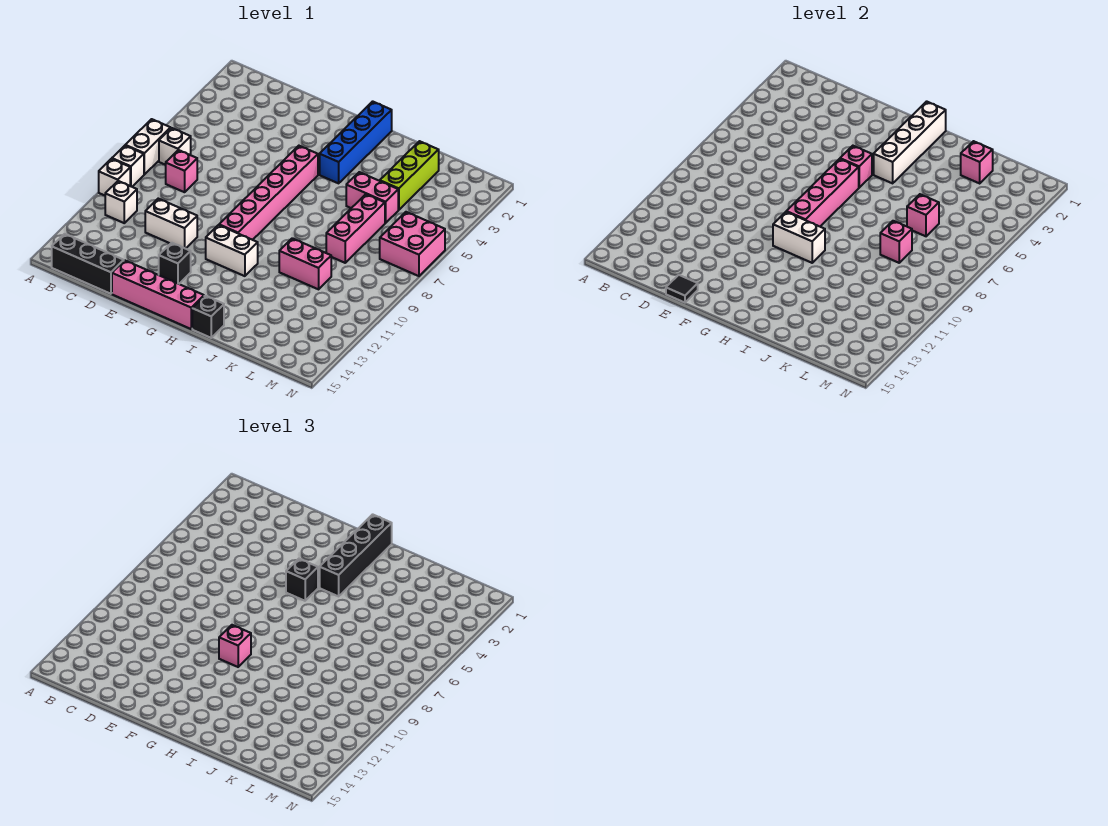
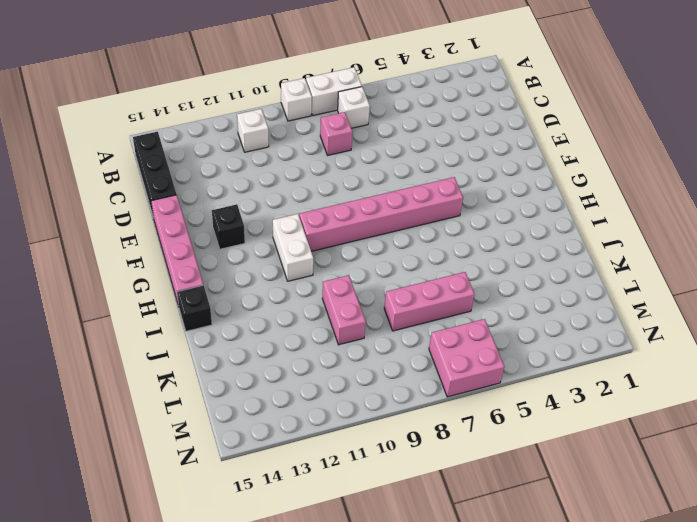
none -> white 1x1 brick [99,159,130,195]
none -> white 1x2 brick [145,199,197,249]
none -> blue 1x4 brick [320,101,392,183]
none -> pink 1x2 brick [346,172,398,223]

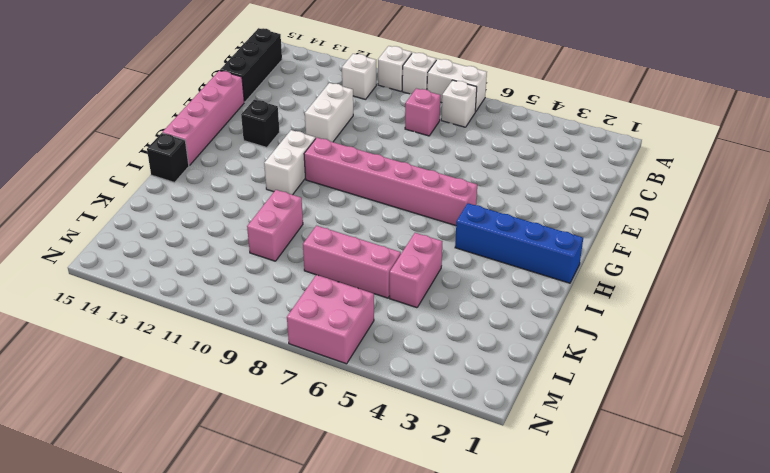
none -> lime 1x3 brick [380,141,439,210]
none -> black 1x1 tile [666,275,698,303]
none -> pink 1x1 brick [840,146,872,188]
none -> pink 1x4 brick [786,159,859,226]

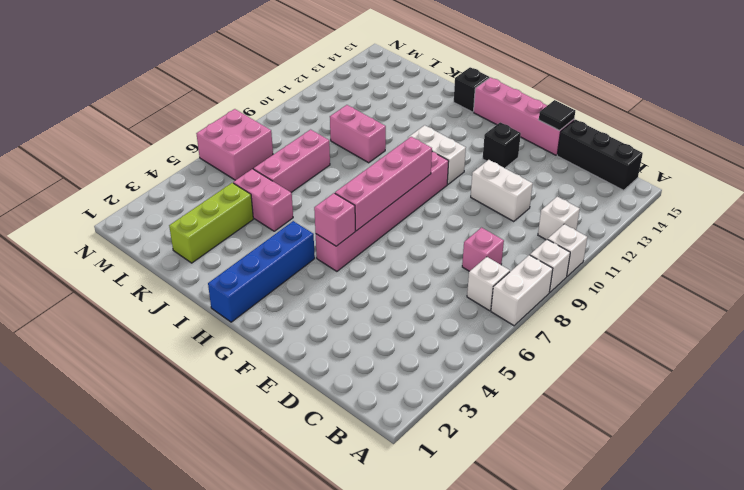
none -> white 1x2 brick [773,212,825,263]
none -> white 1x4 brick [874,101,946,183]
none -> pink 1x1 brick [961,141,993,183]
none -> pink 1x1 brick [907,194,939,236]

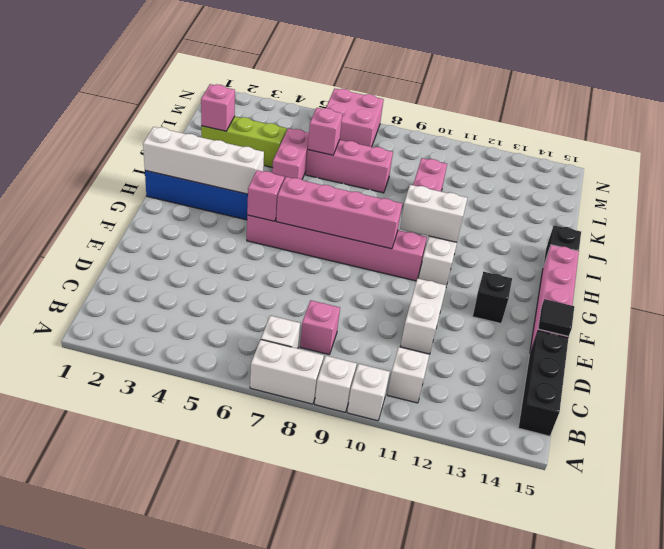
white 1x2 brick [400,185,467,242] -> white 1x2 brick turned to [773,212,825,263]
none -> pink 1x1 brick [880,221,912,263]
none -> black 1x1 brick [286,559,318,601]
none -> pink 1x1 brick [219,625,251,667]
none -> black 1x4 brick [320,514,392,596]

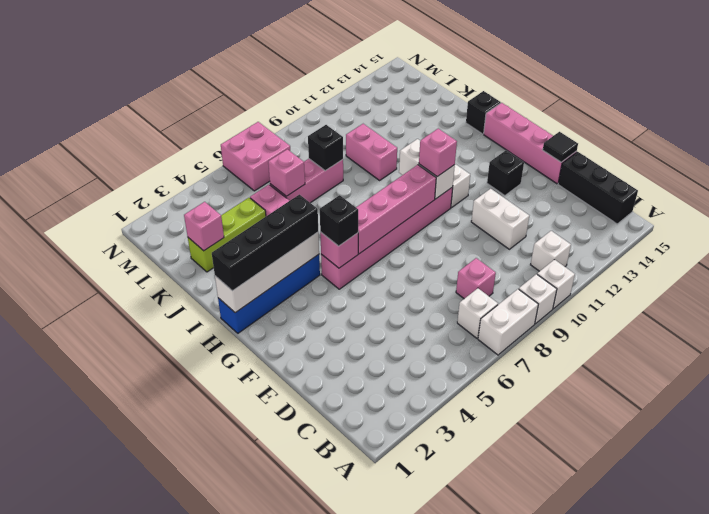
black 1x1 brick [308,125,343,171] -> pink 1x1 brick [880,221,912,263]

